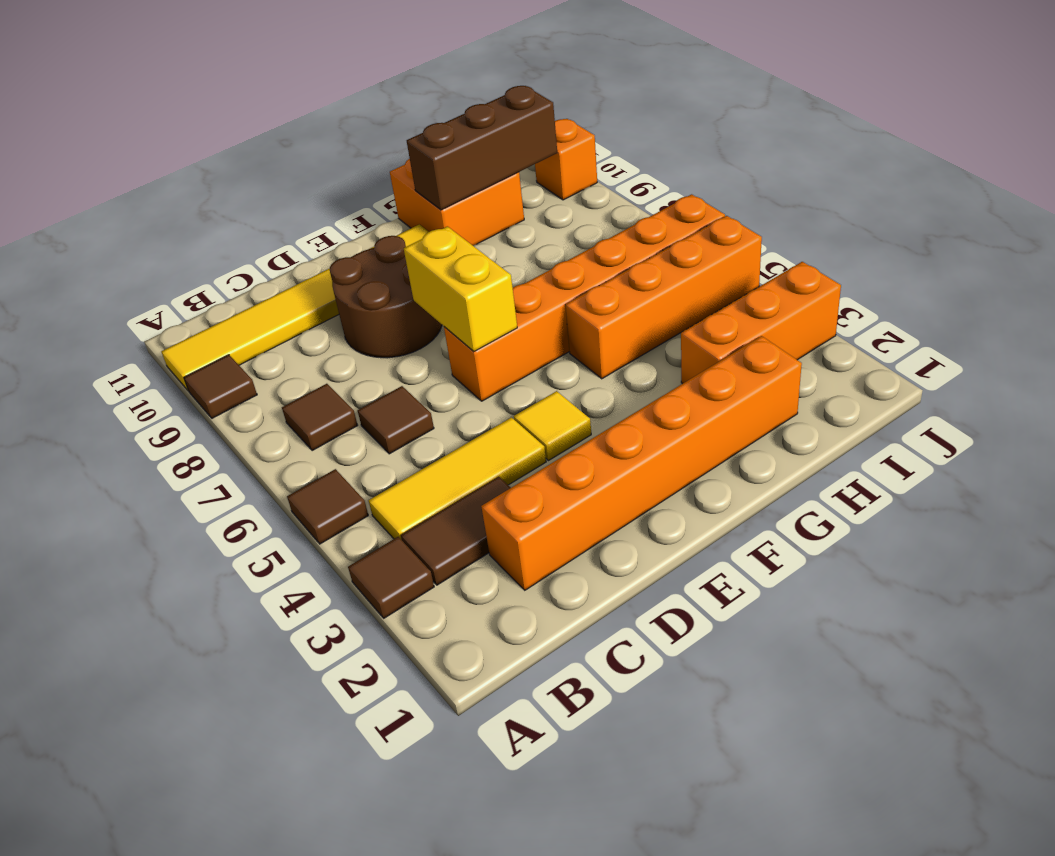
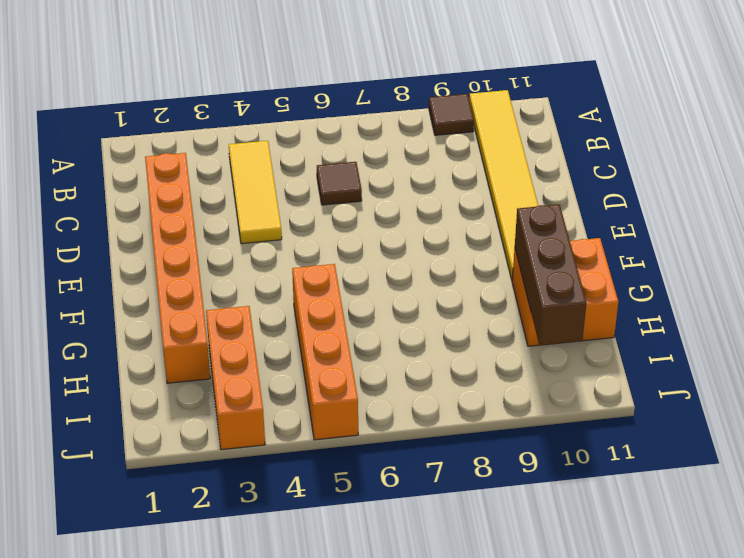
none -> brown 1x1 tile [348,537,434,618]
none -> brown 1x1 tile [287,469,368,544]
none -> brown 1x2 tile [401,477,511,585]

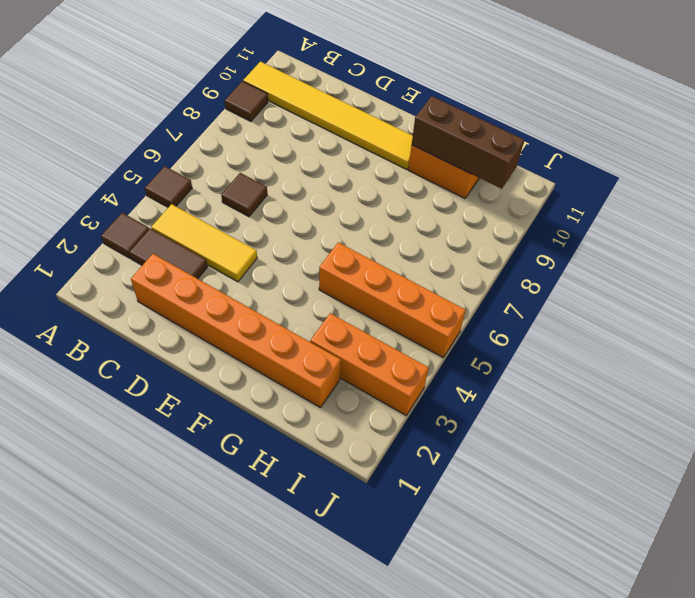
none -> brown 1x1 tile [282,384,358,451]
none -> brown 2x2 round brick [330,236,442,358]
none -> yellow 1x1 tile [514,391,591,461]

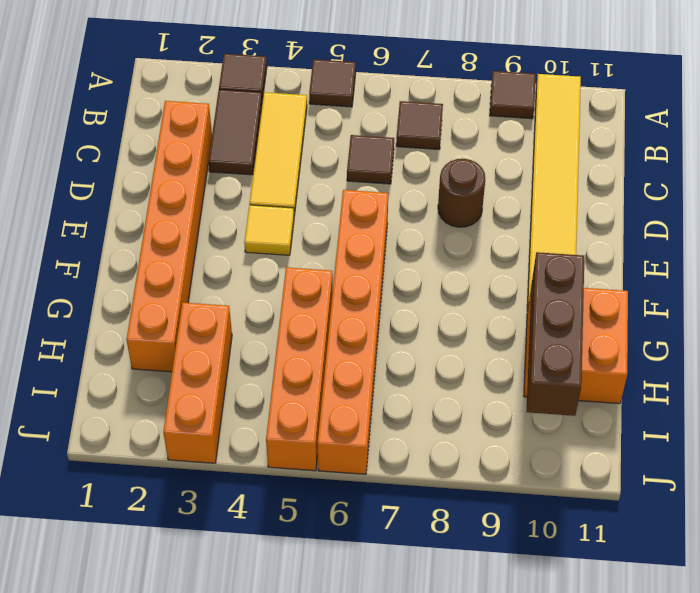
brown 1x1 round brick [438,159,485,227] -> brown 2x2 round brick [330,236,442,358]
none -> orange 1x1 brick [535,119,597,200]
none -> yellow 1x2 brick [404,226,517,351]

